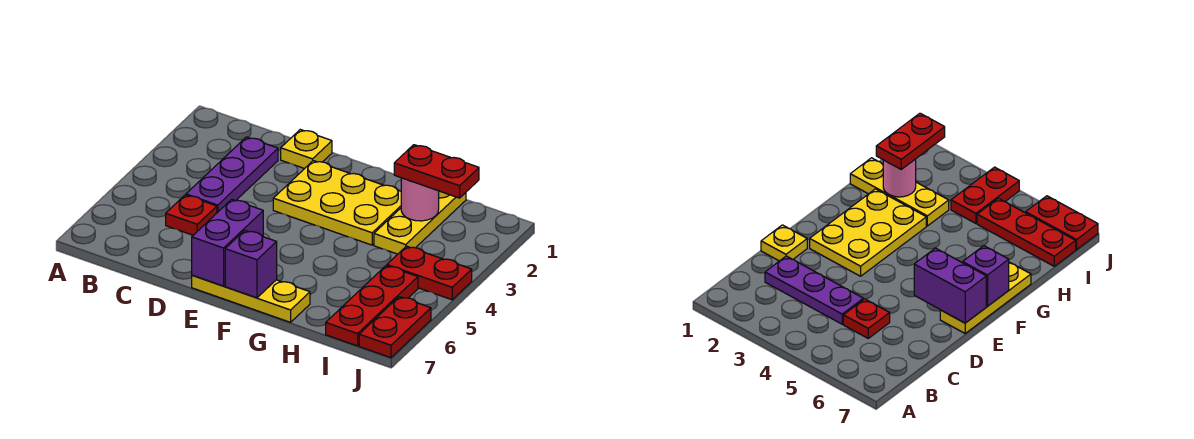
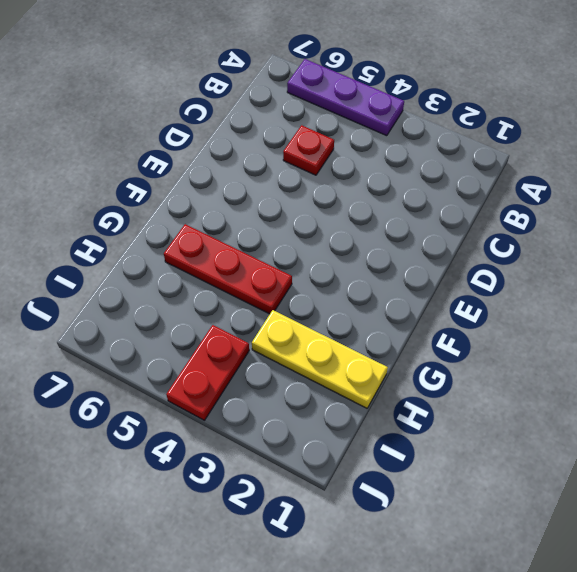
purple 1x3 plate [287,59,404,136] -> purple 1x3 plate moved to [186,137,278,213]
red 1x3 plate [164,224,292,314] -> red 1x3 plate moved to [326,266,418,346]
none -> yellow 1x1 plate [281,130,332,169]
none -> yellow 2x3 plate [273,161,401,245]
none -> yellow 1x3 plate [192,275,310,322]

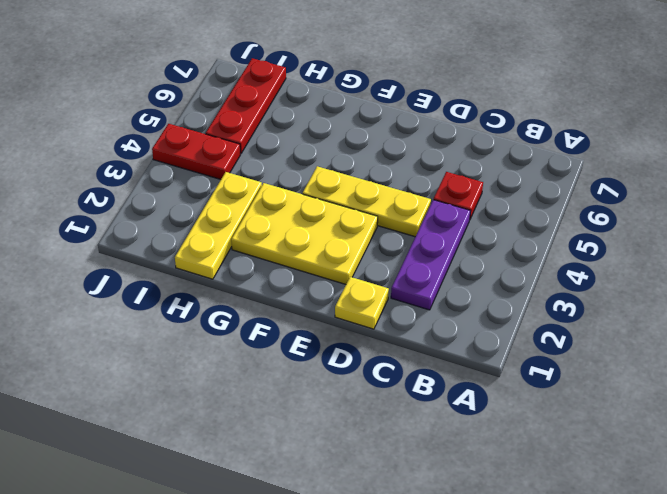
yellow 1x3 plate [303,166,431,237] -> yellow 1x3 plate moved to [192,275,310,322]
none -> red 1x2 plate [359,297,431,358]
none -> purple 1x2 brick [192,199,263,286]
none -> purple 1x1 brick [225,230,277,298]

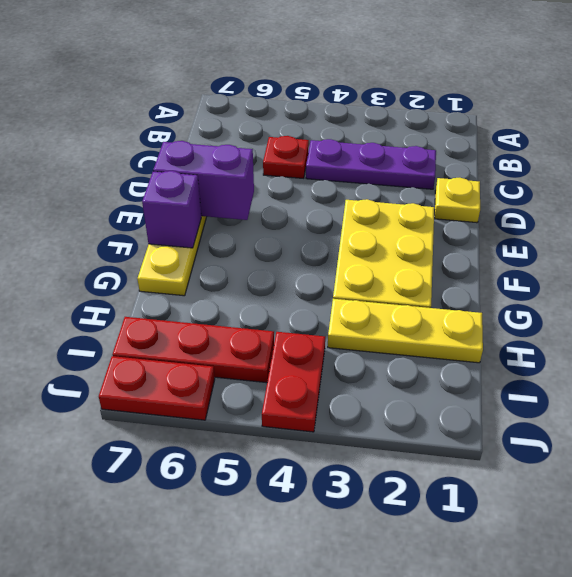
none -> pink 1x1 round brick [401,178,439,221]
none -> red 1x2 plate [394,145,479,198]

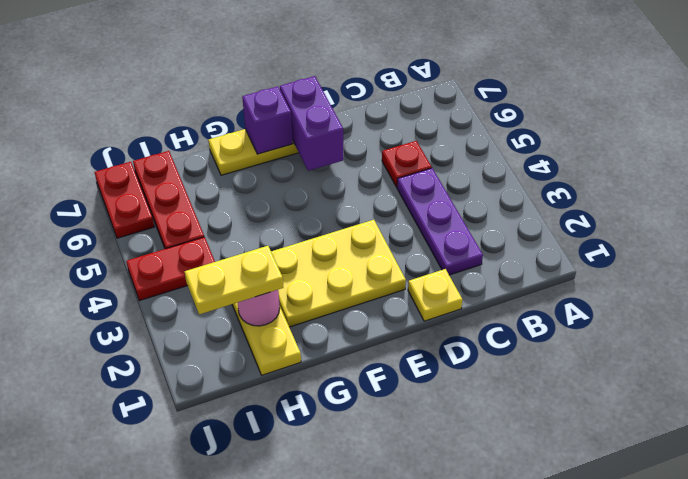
yellow 1x2 plate [185,246,283,315] -> red 1x2 plate [394,145,479,198]

